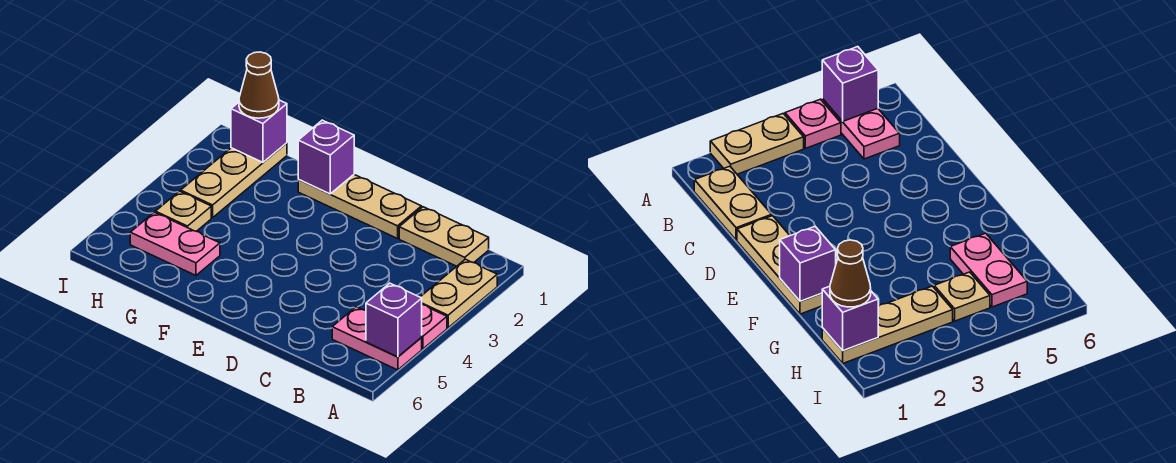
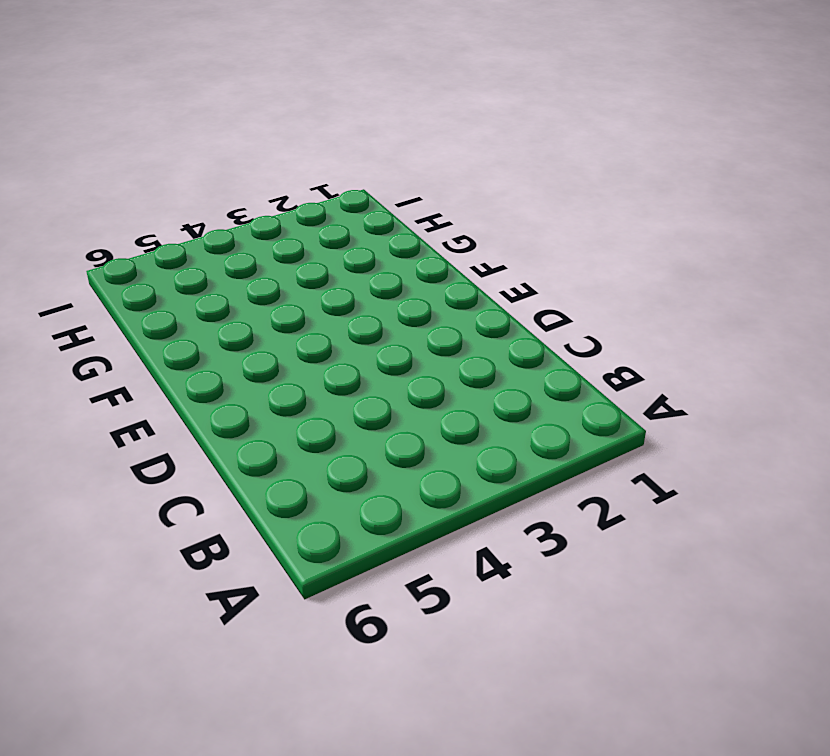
none -> tan 1x2 plate [421,259,497,328]
none -> pink 1x1 plate [421,305,447,349]
none -> pink 1x2 plate [332,307,422,370]

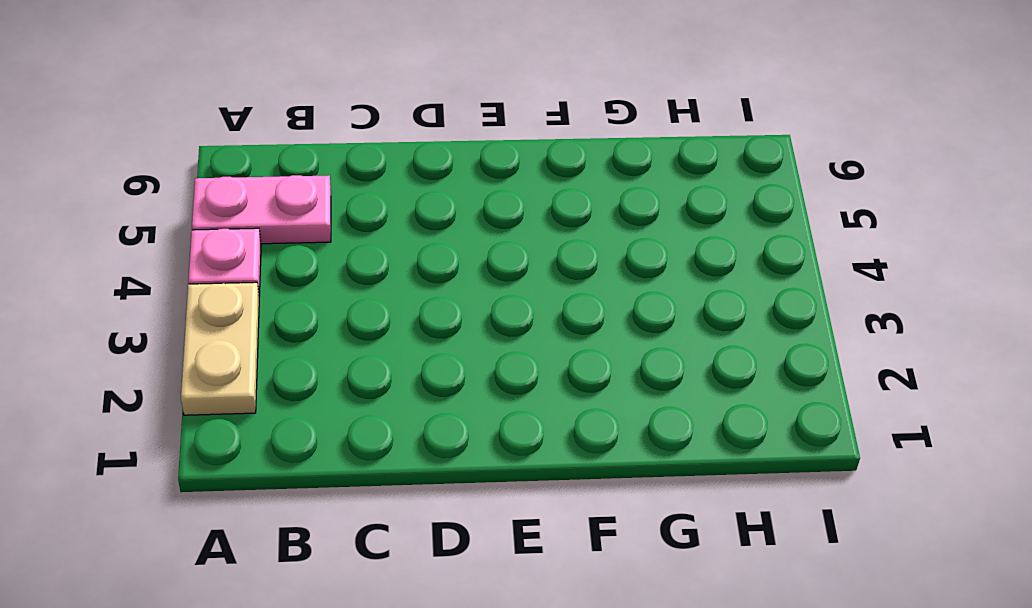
none -> tan 1x2 plate [399,207,489,266]
none -> tan 1x3 plate [298,175,422,239]
none -> pink 1x2 plate [130,212,220,275]

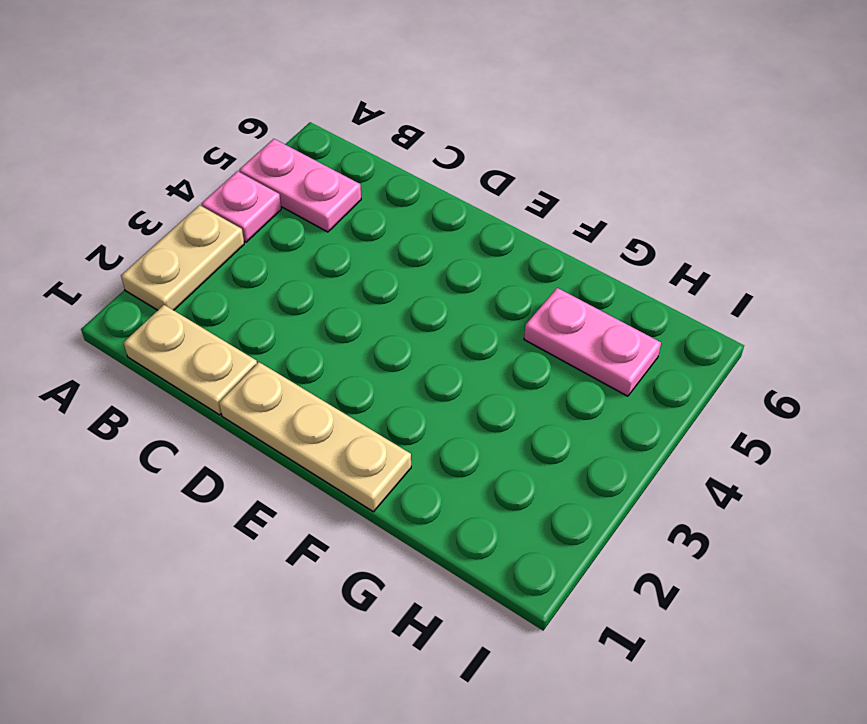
none -> tan 1x3 plate [181,143,287,218]
none -> tan 1x1 plate [155,191,211,231]
none -> purple 1x1 brick [366,283,422,357]

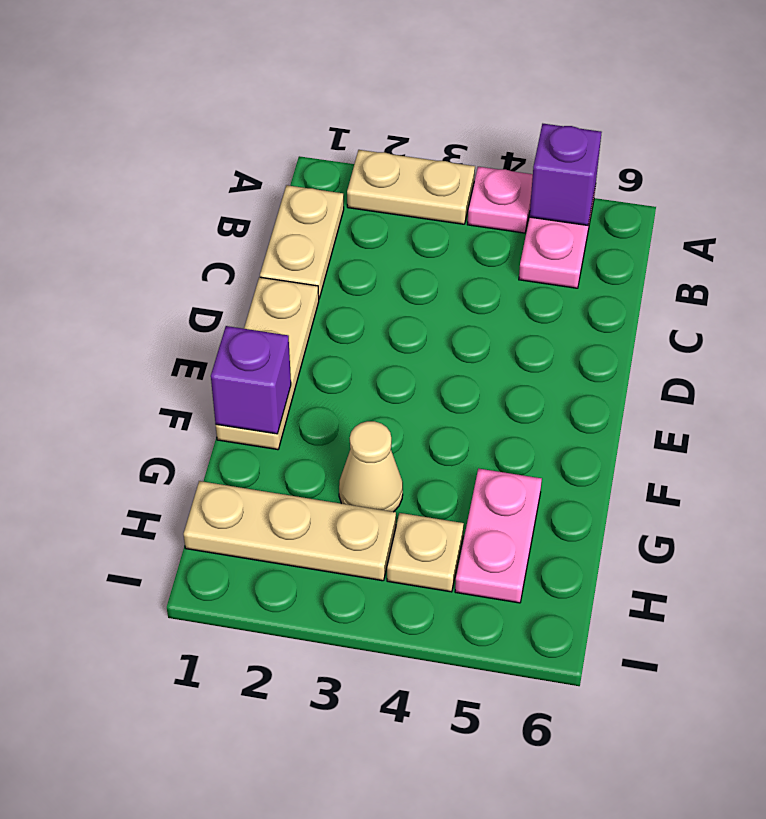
tan 1x1 cone [339,421,403,512] -> none
none -> purple 1x1 brick [231,100,287,162]
none -> brown 1x1 cone [239,52,279,118]

